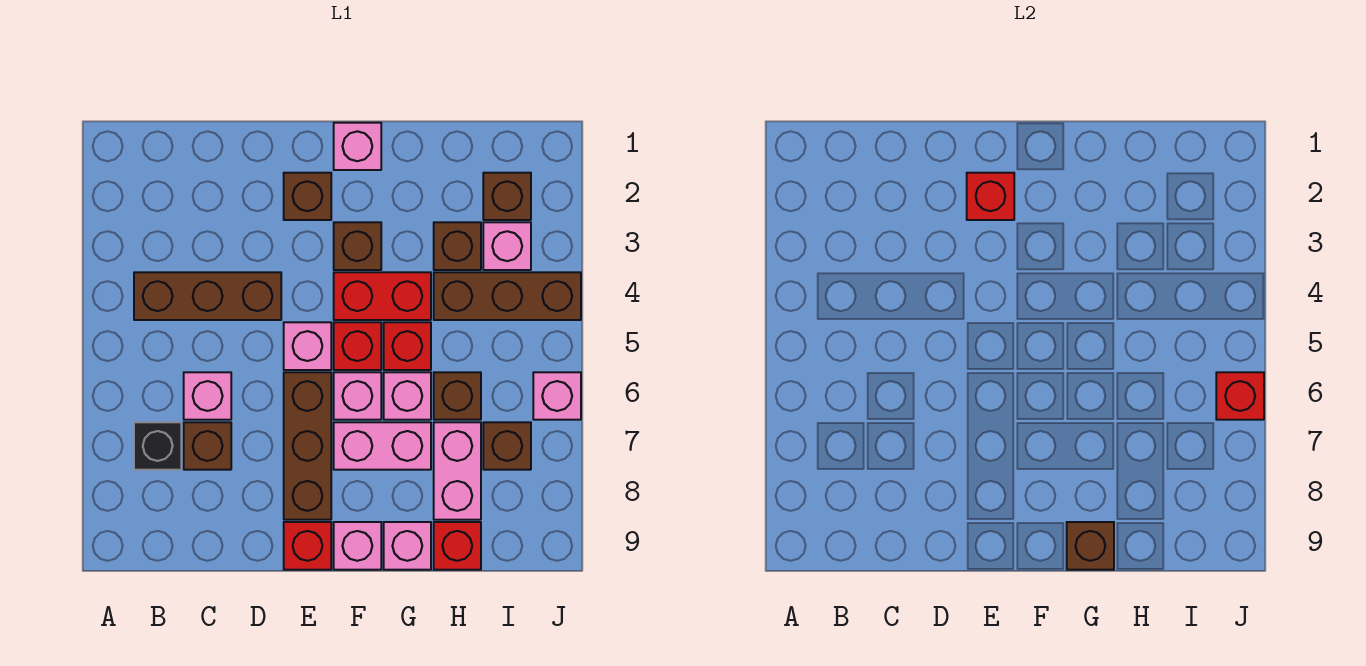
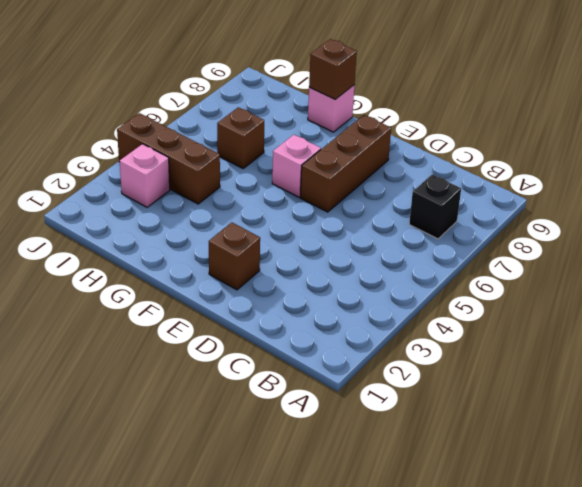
none -> brown 1x3 brick [134,272,281,320]
none -> pink 1x1 brick [184,372,231,420]
none -> brown 1x1 brick [184,422,231,470]
none -> pink 1x1 brick [284,322,331,370]

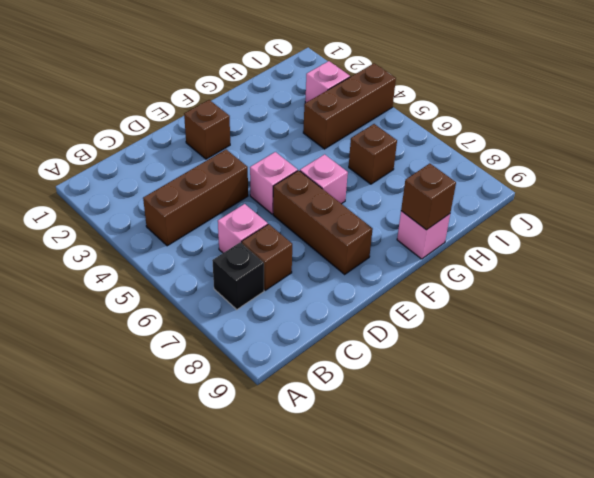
none -> red 1x1 brick [284,522,331,570]
none -> pink 1x1 brick [334,123,381,170]
none -> brown 1x1 brick [334,222,381,270]
none -> red 1x2 brick [334,272,431,320]

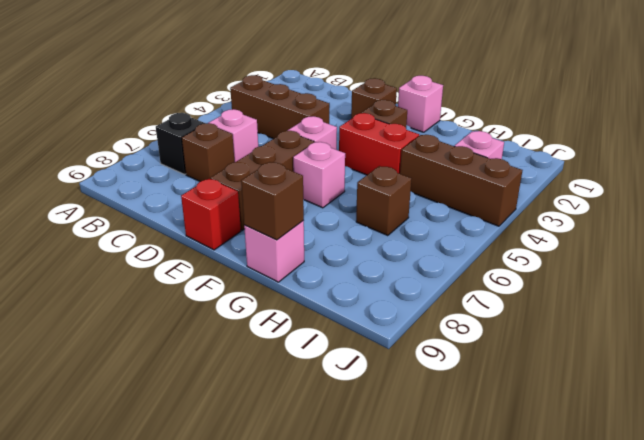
none -> red 1x1 brick [334,322,381,370]
none -> pink 1x2 brick [334,422,431,470]
none -> pink 1x1 brick [334,522,381,570]
none -> red 1x1 brick [384,322,431,370]

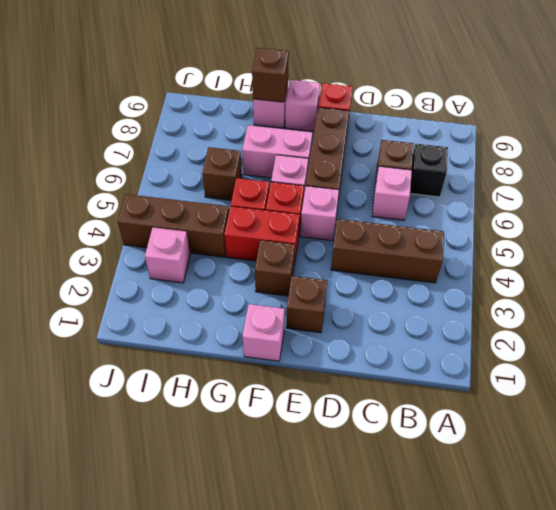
none -> pink 1x1 brick [384,372,431,420]
none -> brown 1x1 brick [434,222,481,270]
none -> pink 1x2 brick [434,422,481,520]
none -> red 1x1 brick [434,522,481,570]

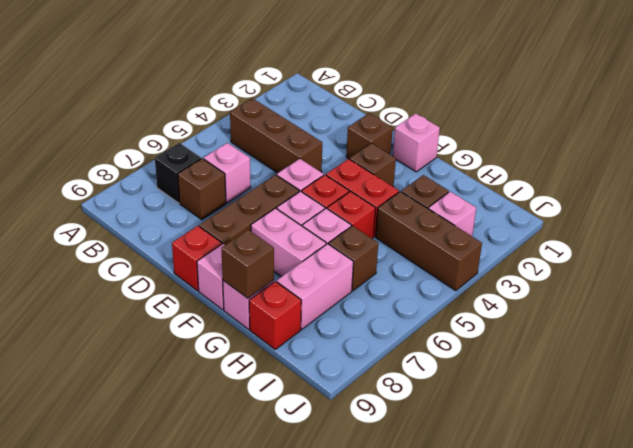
none -> brown 1x1 brick [483,173,531,220]
none -> brown 1x1 brick [483,422,531,470]
none -> pink 1x1 brick [533,372,581,420]
none -> red 1x1 brick [967,173,1014,220]

